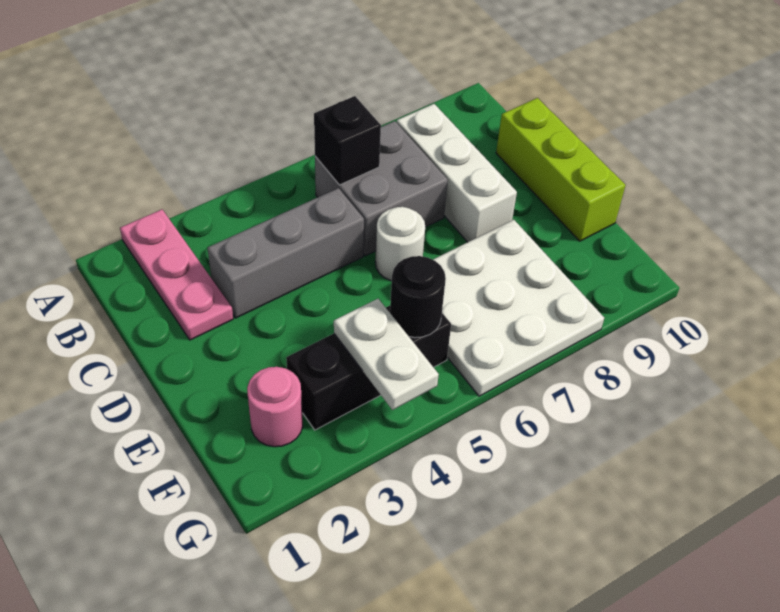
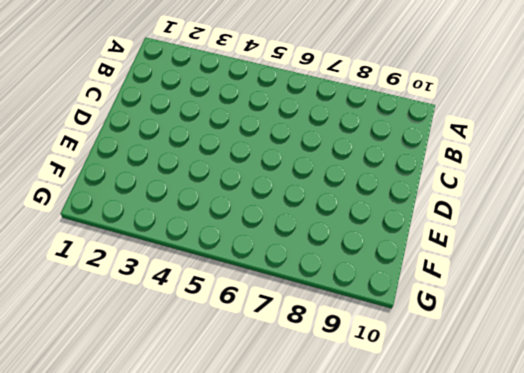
none -> pink 1x3 plate [120,210,233,340]
none -> grey 2x2 brick [315,121,448,256]
none -> white 1x3 brick [397,104,517,242]

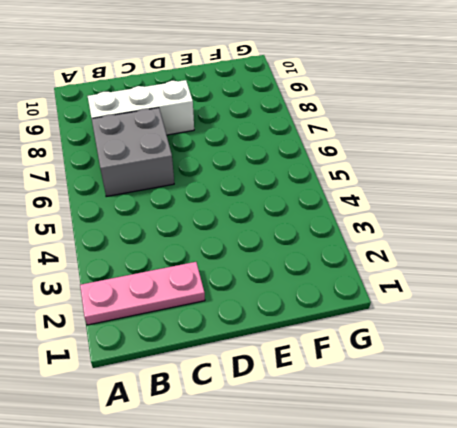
none -> grey 1x3 brick [207,188,364,318]
none -> lime 1x3 brick [496,98,626,241]
none -> white 1x1 round brick [375,207,425,281]

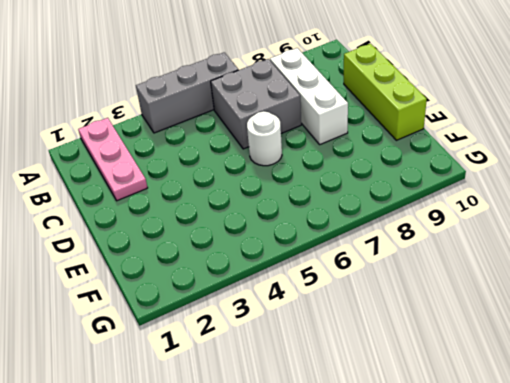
grey 1x3 brick [136,52,238,133] -> grey 1x3 brick moved to [207,188,364,318]
none -> white 3x3 plate [433,220,604,396]
none -> pink 1x1 round brick [247,367,303,447]
none -> black 1x3 brick [286,306,451,430]

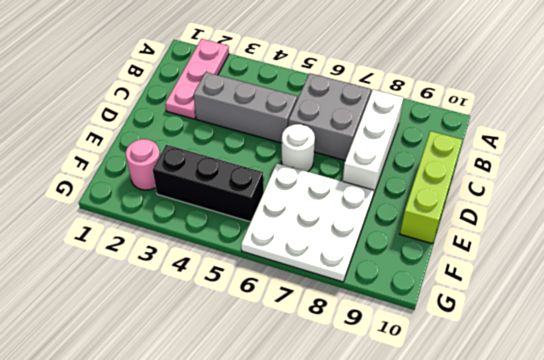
none -> black 1x1 brick [314,96,381,185]
none -> white 1x2 plate [334,299,439,410]
none -> black 1x1 round brick [390,256,446,338]

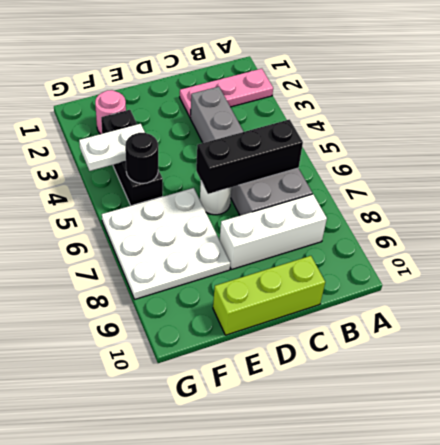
black 1x3 brick [196,119,303,194] -> black 1x1 brick [314,96,381,185]

